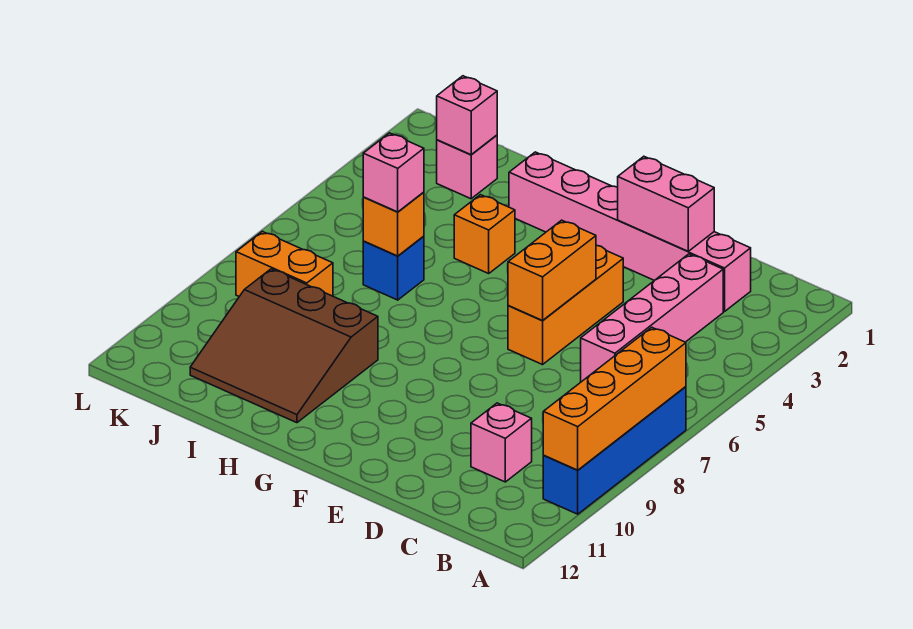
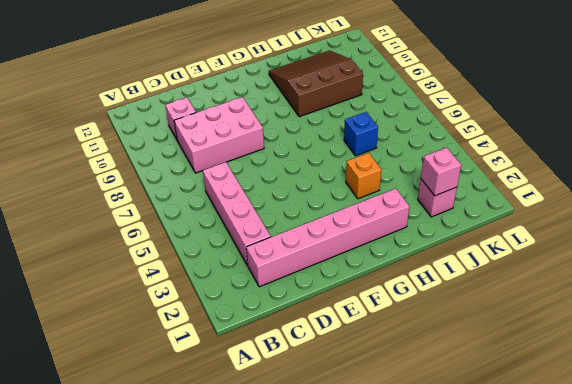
pink 2x3 brick [174,97,264,173] -> none
none -> blue 1x4 brick [543,387,686,514]
none -> orange 1x3 brick [508,245,623,365]
none -> orange 1x2 brick [236,231,333,296]

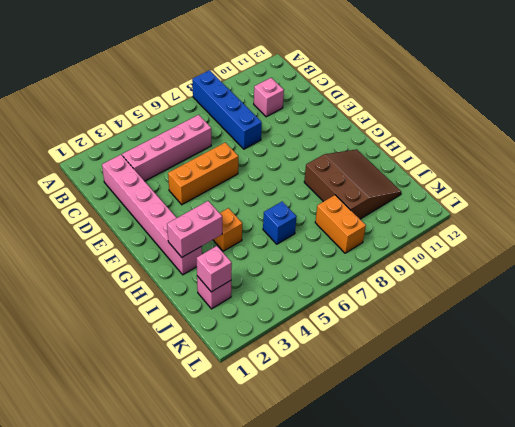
blue 1x4 brick [192,70,262,149] -> blue 1x4 brick turned to [543,387,686,514]
pink 1x2 brick [167,201,222,257] -> pink 1x2 brick turned to [618,156,714,251]
none -> orange 1x4 brick [543,327,686,470]
none -> orange 1x2 brick [508,220,596,320]
none -> orange 1x1 brick [363,192,424,256]

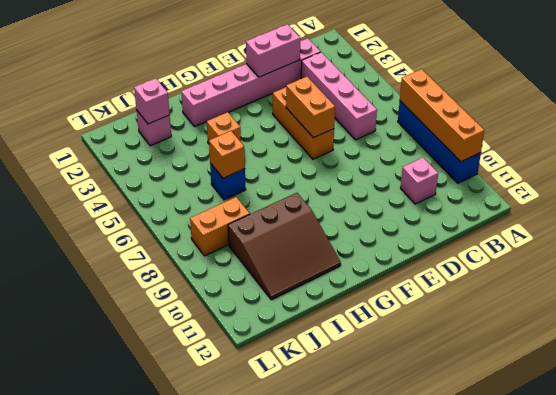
none -> pink 1x1 brick [363,133,424,212]

